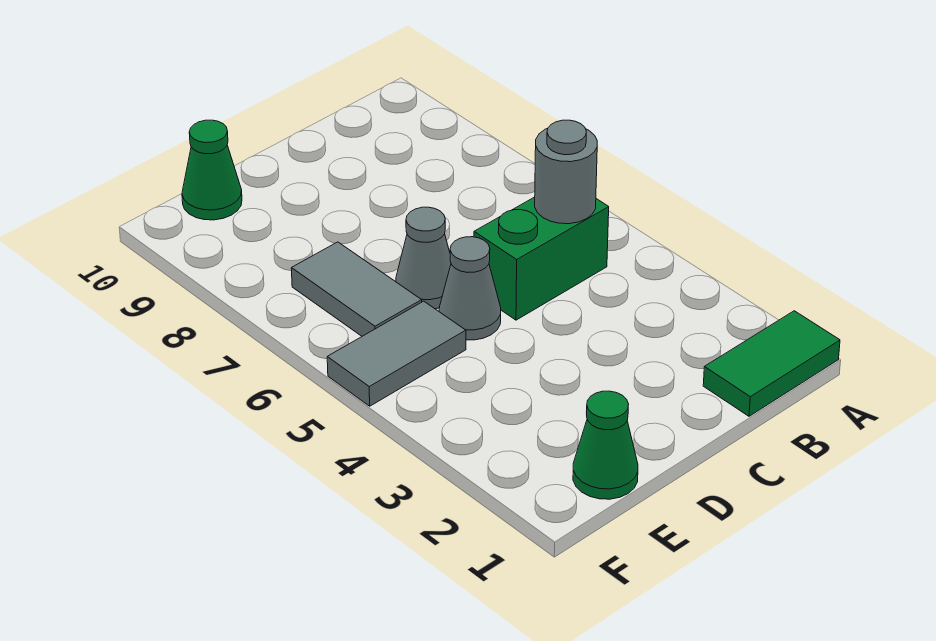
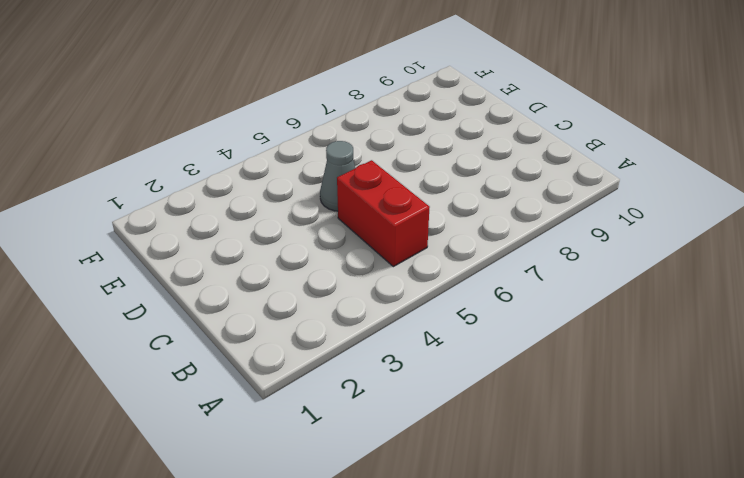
red 1x2 brick [337,160,430,267] -> green 1x2 brick [474,197,609,320]
none -> green 1x2 tile [703,311,840,416]
none -> grey 1x1 cone [396,207,451,309]

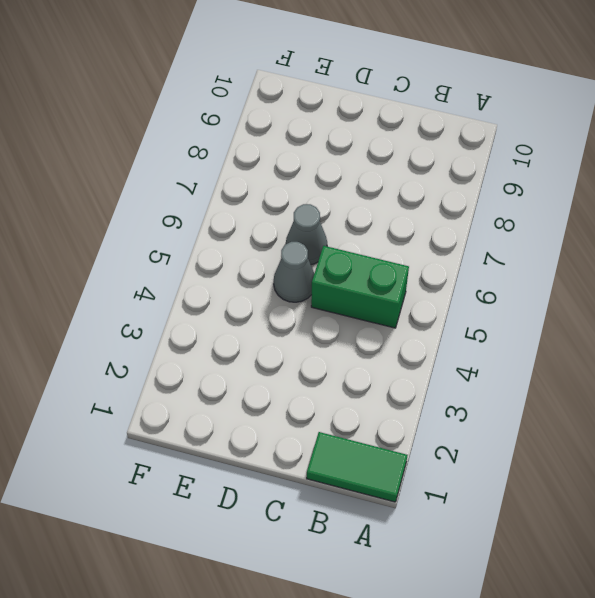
none -> green 1x1 cone [573,391,638,499]
none -> grey 1x2 tile [327,301,466,406]

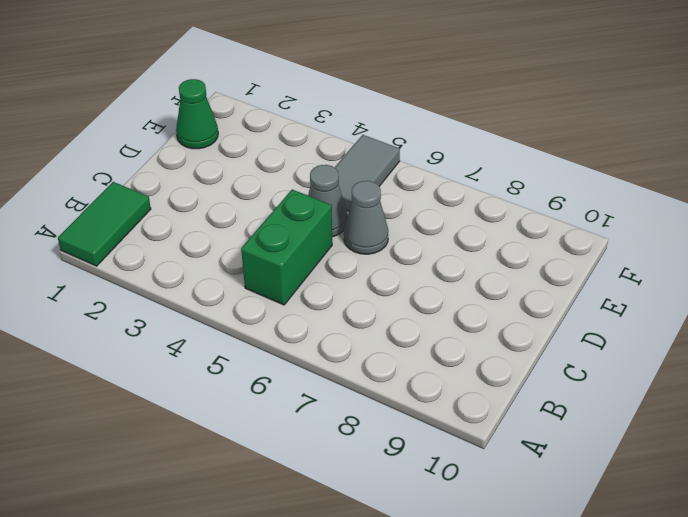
none -> grey 1x2 tile [291,242,422,336]
none -> green 1x1 cone [182,120,242,220]

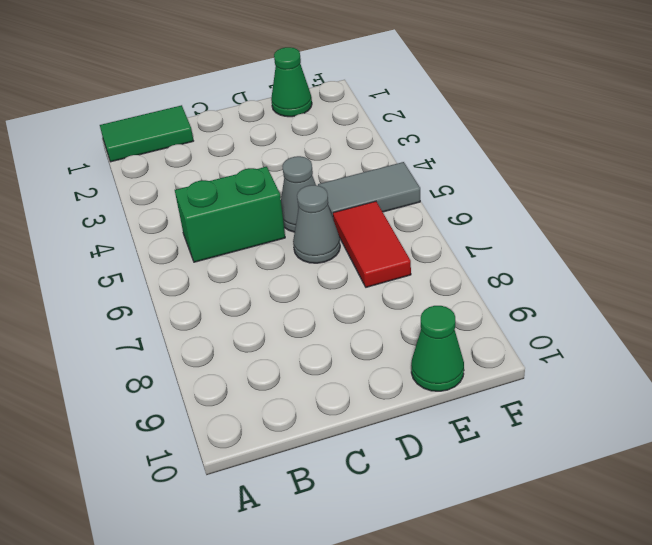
red 1x2 tile [333,201,411,287] -> grey 1x2 tile [291,242,422,336]
none -> grey 1x1 round brick [535,120,597,224]

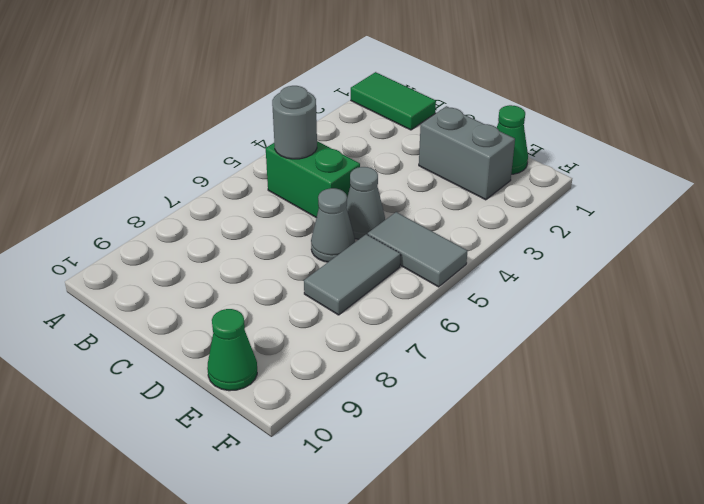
grey 1x2 brick [419,106,515,200] -> none

